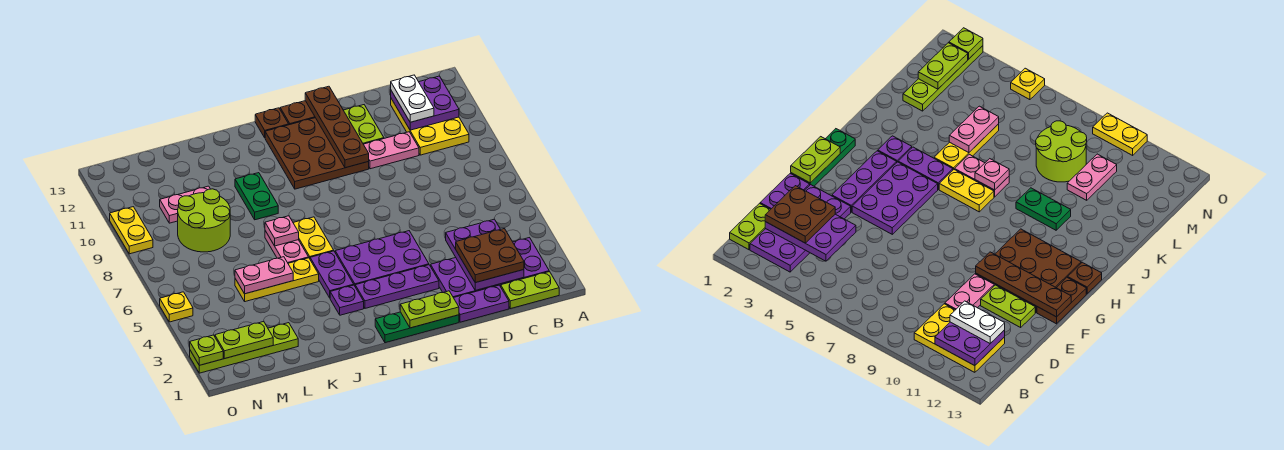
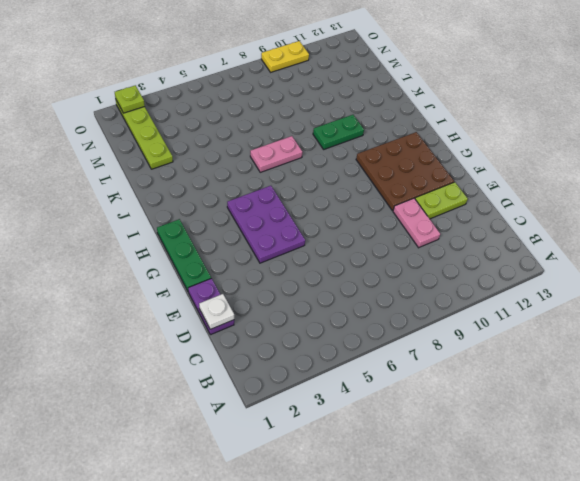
white 1x1 plate [199,294,234,329] -> none
none -> lime 1x2 plate [501,272,559,309]
none -> purple 2x4 plate [431,238,549,298]
none -> yellow 2x3 plate [391,99,469,155]
none -> purple 1x3 plate [355,265,439,308]

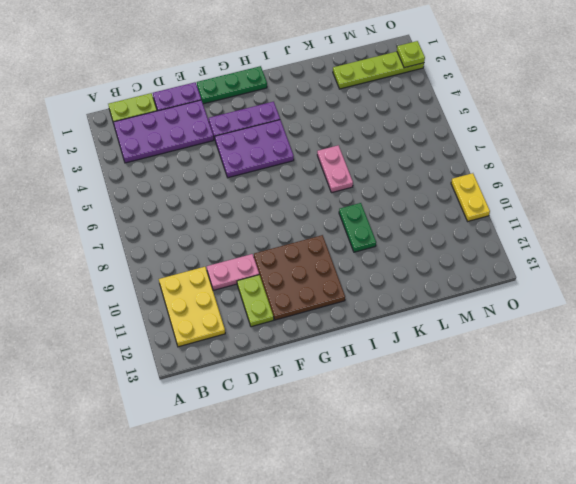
none -> brown 1x2 plate [280,101,315,125]
none -> brown 1x1 plate [255,108,289,138]
none -> purple 1x1 plate [330,285,364,315]
none -> purple 1x2 plate [310,251,354,298]

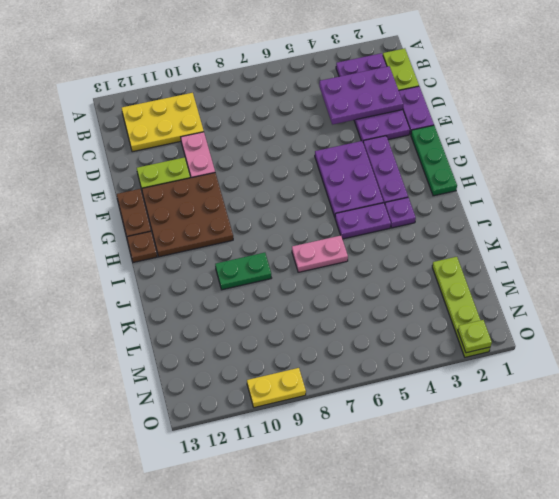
none -> yellow 1x2 plate [293,217,334,258]
none -> yellow 1x3 plate [235,258,319,302]
none -> lime 2x2 round brick [178,189,230,252]
none -> pink 1x2 plate [160,186,210,223]

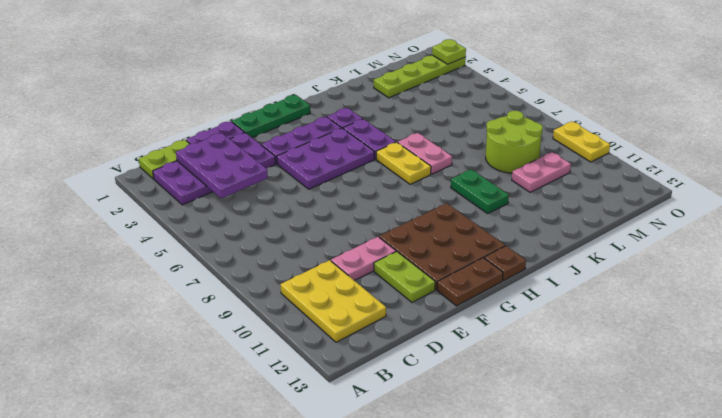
none -> yellow 1x3 plate [235,258,319,302]
none -> yellow 1x1 plate [160,292,193,322]
none -> purple 2x2 plate [391,76,459,130]
none -> lime 1x2 plate [400,291,459,328]

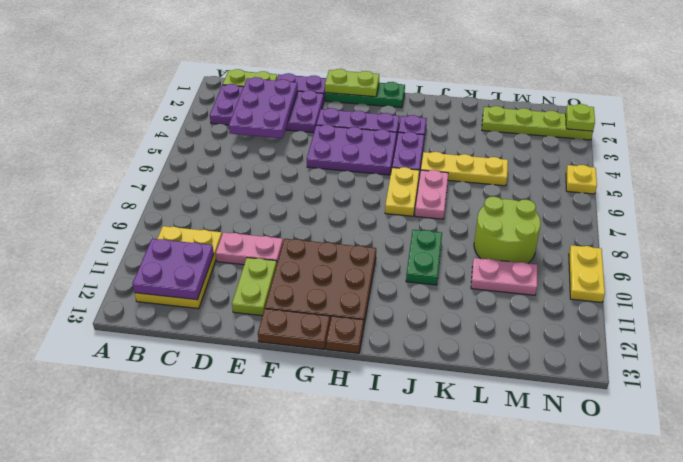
none -> brown 1x4 plate [305,86,369,168]
none -> pink 1x1 plate [265,216,299,246]
none -> pink 1x2 plate [235,257,293,294]
none -> lime 1x2 plate [215,322,273,359]

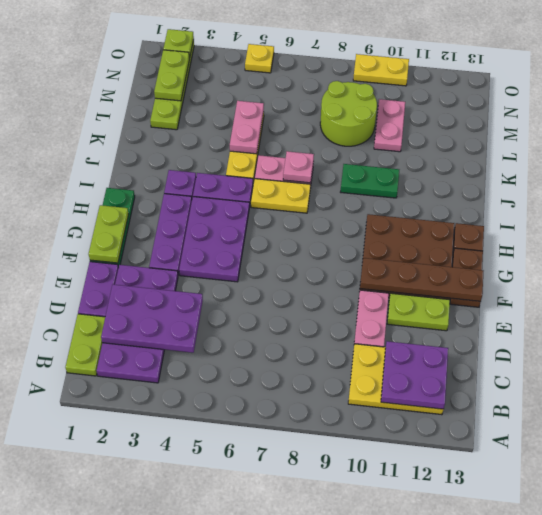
none -> brown 2x2 plate [456,229,524,283]
none -> white 1x2 plate [391,75,434,122]

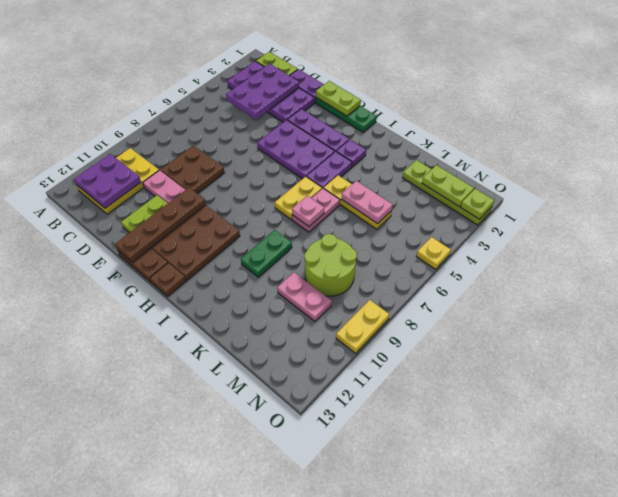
brown 2x2 plate [161,146,224,194] -> brown 2x2 plate moved to [456,229,524,283]
none -> white 1x2 plate [391,75,434,122]

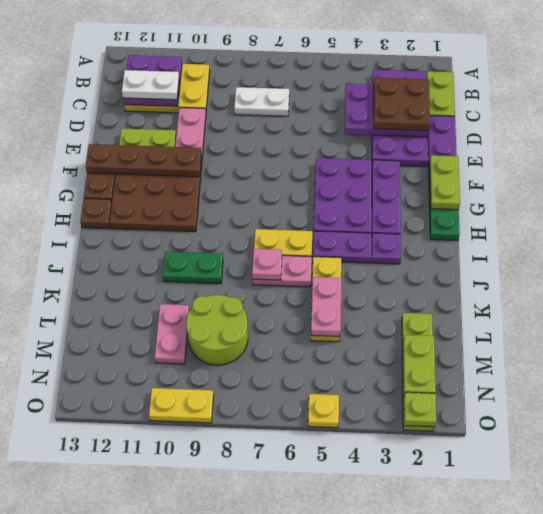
white 1x2 plate [234,87,289,116] -> none

